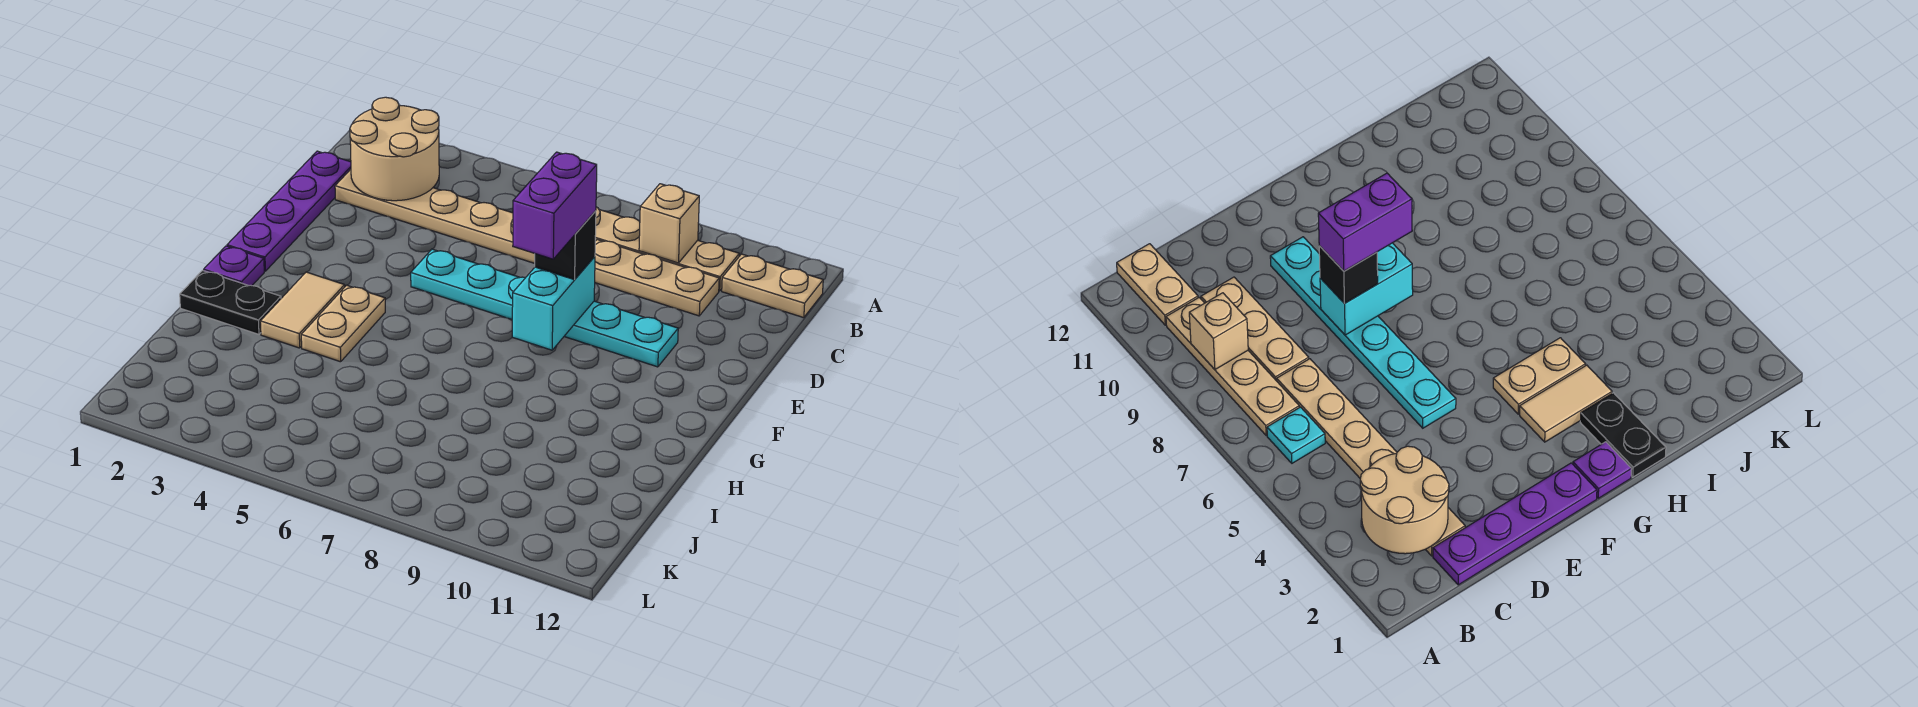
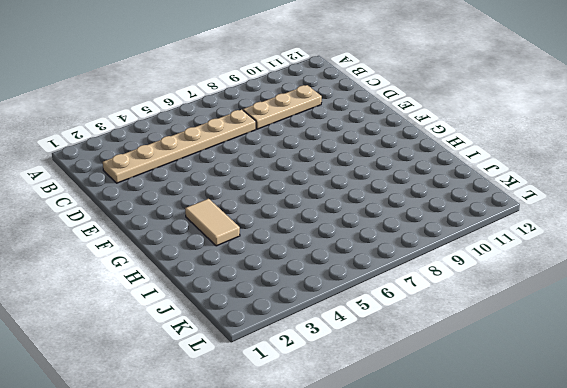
none -> cyan 1x1 plate [1267,407,1325,463]
none -> tan 1x4 plate [595,207,739,291]
none -> tan 1x2 plate [722,254,823,318]

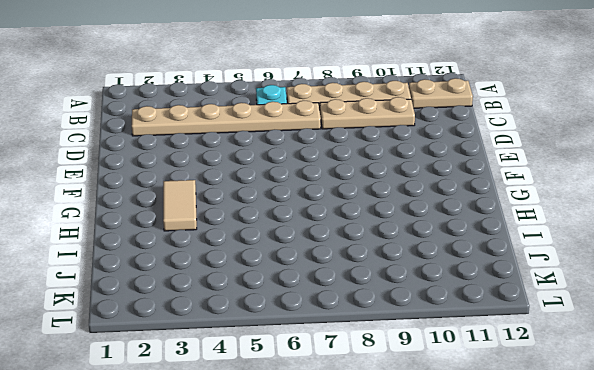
none -> purple 1x4 plate [227,151,351,271]
none -> cyan 1x6 plate [411,249,678,367]
none -> purple 1x1 plate [204,246,264,286]

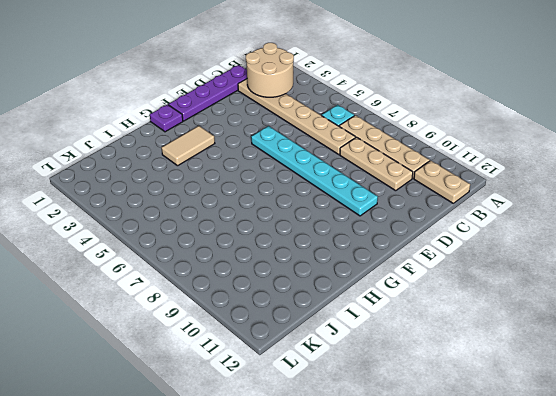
none -> tan 1x2 plate [301,285,385,362]
none -> black 1x2 plate [180,271,281,334]
none -> tan 1x1 brick [639,184,699,263]

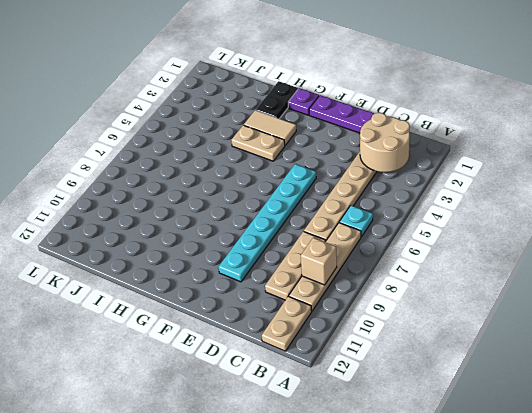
none -> cyan 1x2 brick [512,257,595,350]
none -> black 1x1 brick [535,211,596,280]
none -> purple 1x2 brick [513,152,597,259]

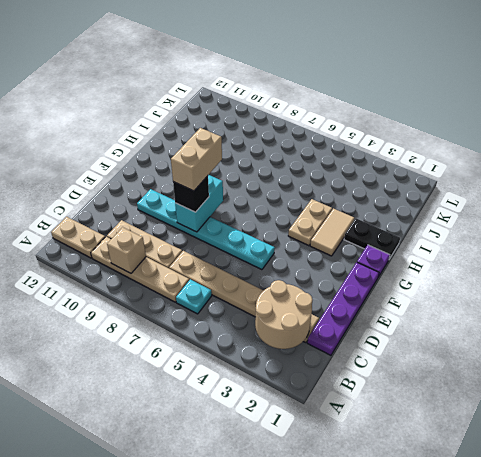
tan 1x2 brick [171,128,222,191] -> purple 1x2 brick [513,152,597,259]

